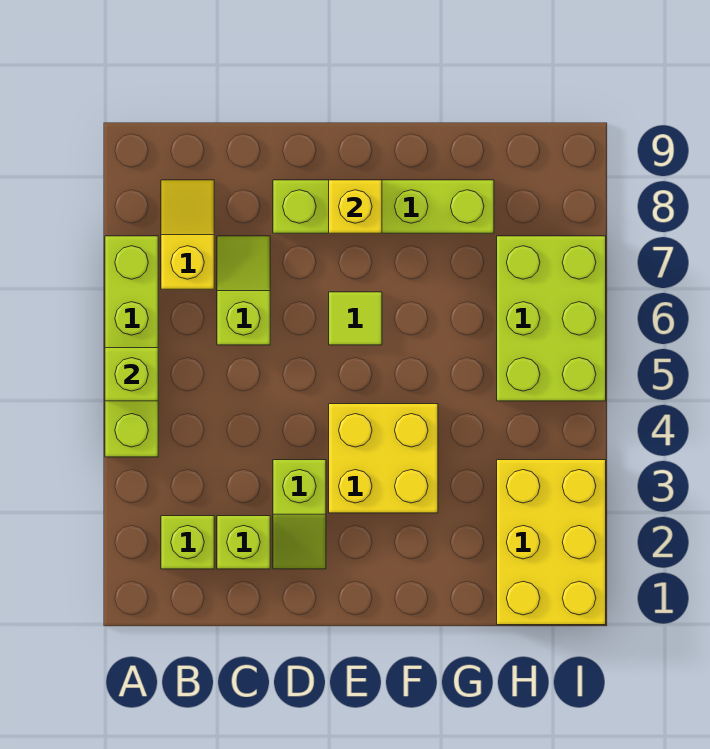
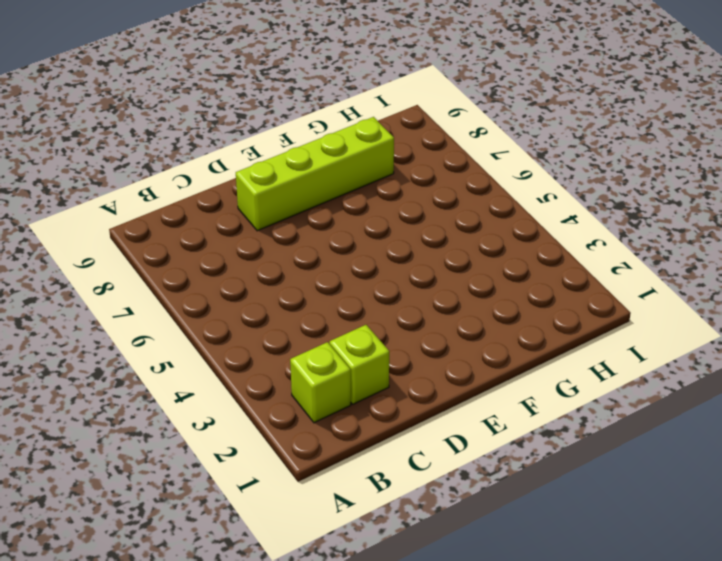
none -> lime 1x4 brick [105,236,158,457]
none -> yellow 1x2 slope [161,180,214,289]
none -> lime 1x2 slope [217,236,270,345]

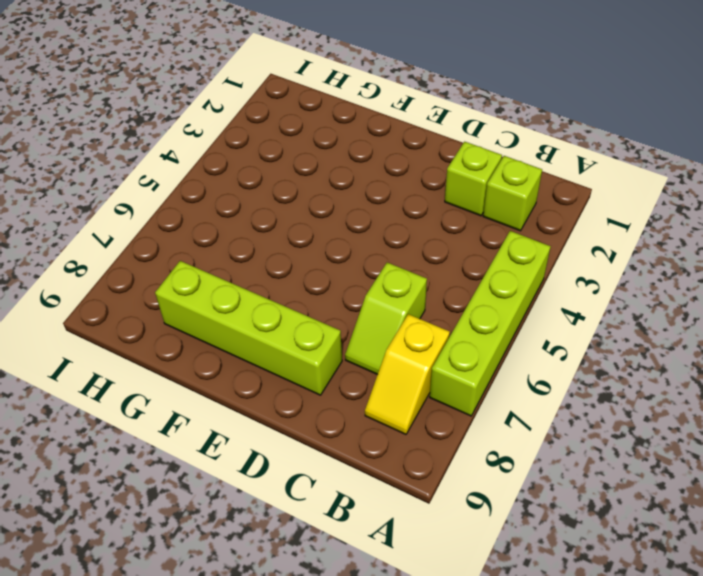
none -> lime 1x2 slope [273,460,326,569]
none -> yellow 2x2 brick [329,404,438,513]
none -> lime 1x1 tile [329,292,382,345]

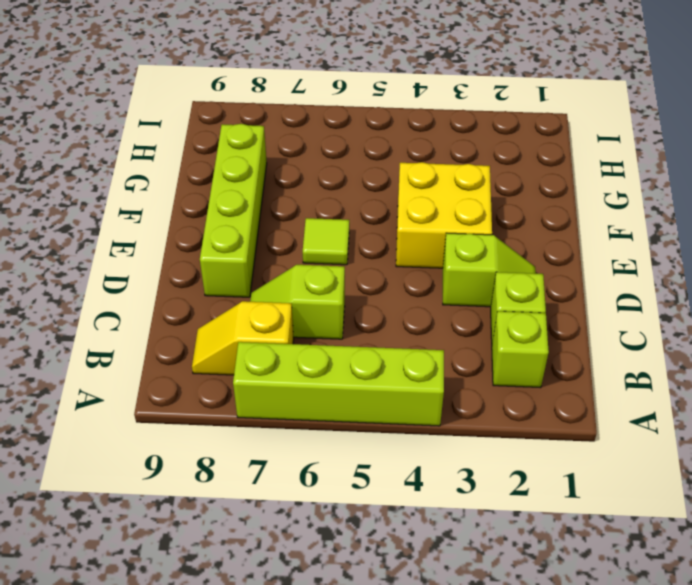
none -> yellow 2x3 brick [497,460,606,625]
none -> lime 2x3 brick [497,236,606,401]
none -> lime 1x1 brick [105,348,158,401]

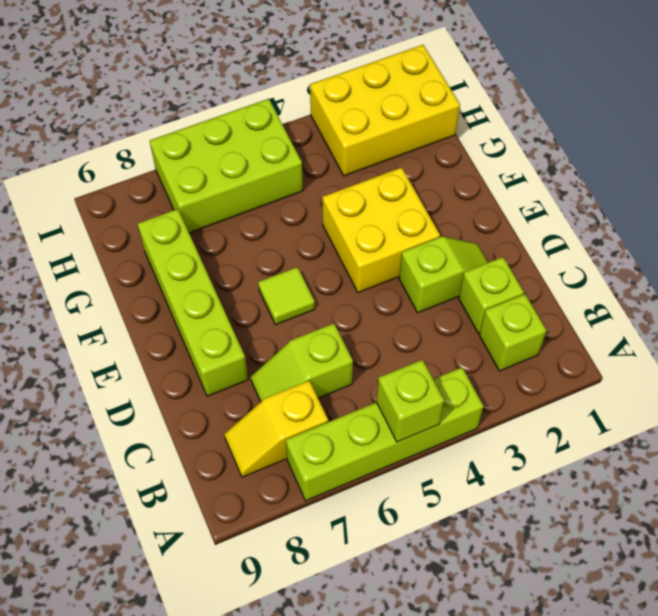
none -> yellow 1x1 brick [329,180,382,233]

